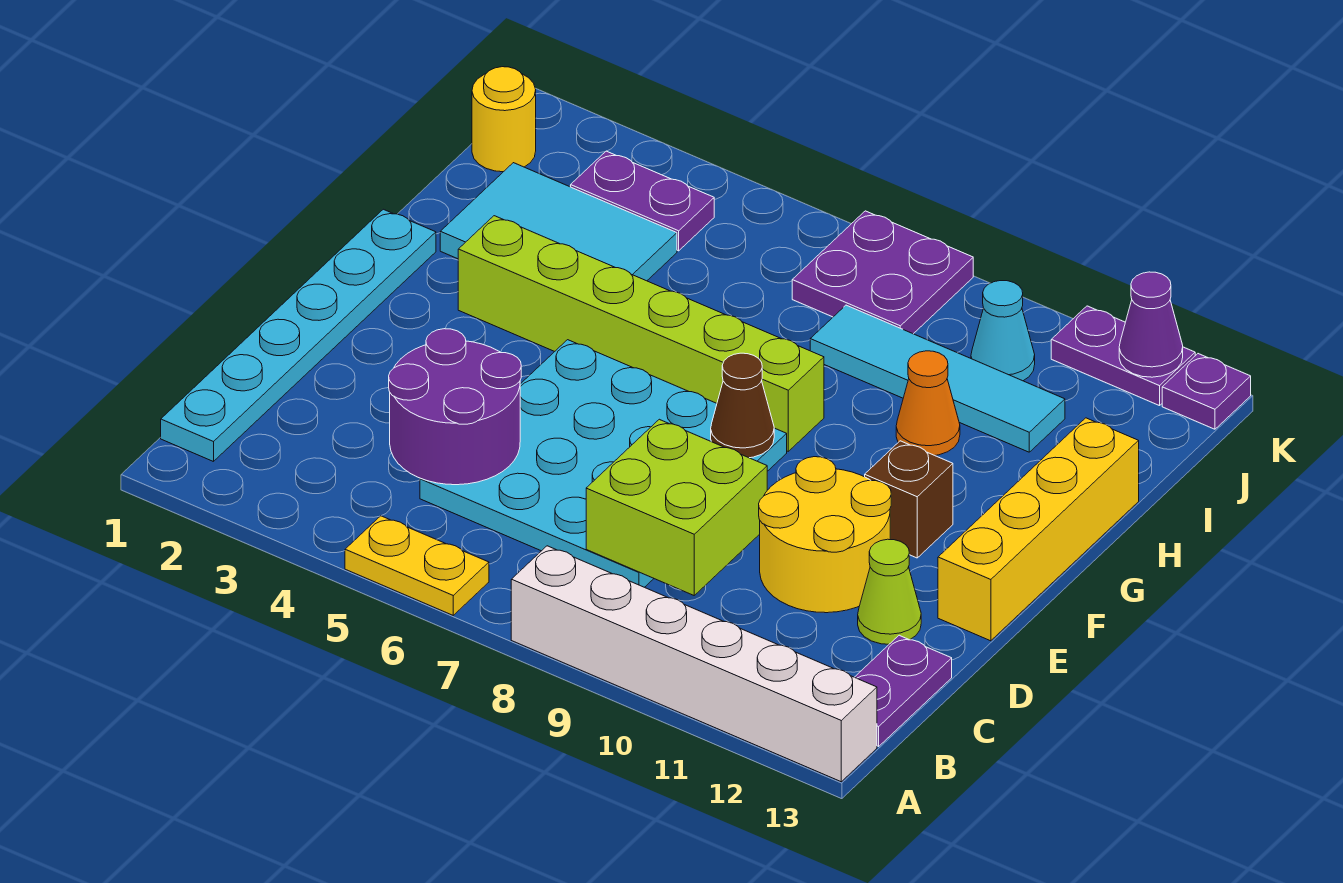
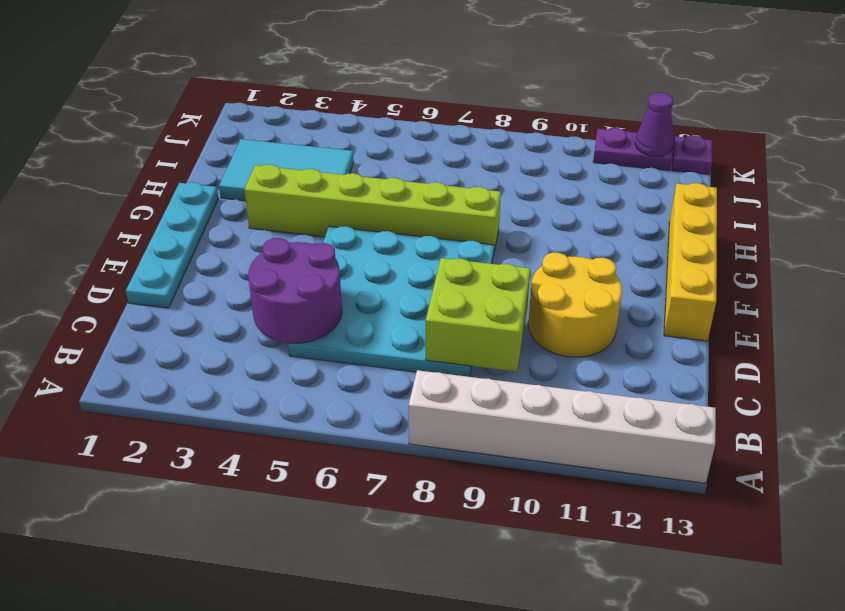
cyan 1x4 plate [126,182,218,308] -> cyan 1x6 plate [161,209,436,462]
none -> yellow 1x2 plate [345,516,489,615]
none -> purple 1x2 plate [855,635,952,746]
none -> lime 1x1 cone [858,539,921,644]

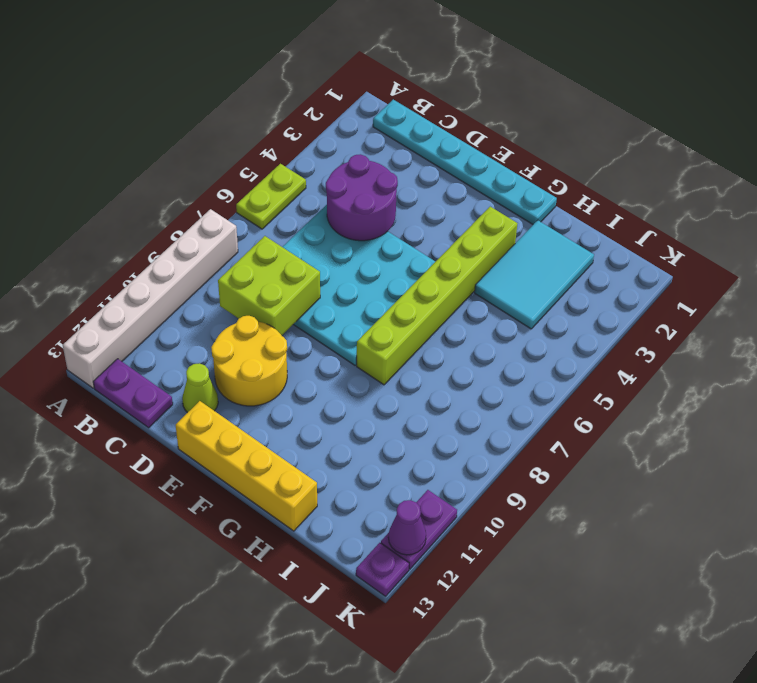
lime 1x2 plate [236,164,306,229] -> yellow 1x2 plate [345,516,489,615]
none -> brown 1x1 brick [865,441,953,558]
none -> orange 1x1 cone [896,351,960,455]
none -> cyan 1x4 tile [810,305,1065,452]

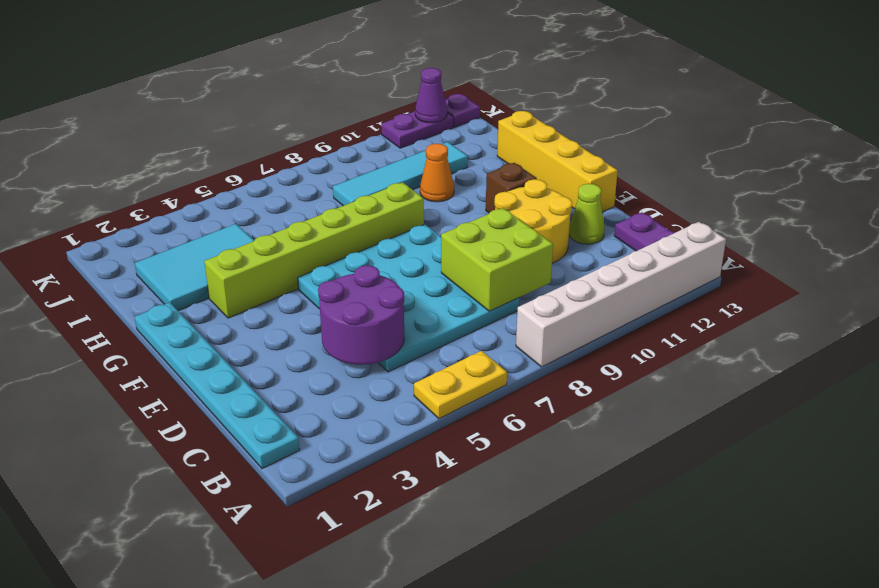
none -> yellow 1x1 round brick [472,67,536,172]
none -> purple 1x2 plate [571,151,714,251]
none -> purple 2x2 plate [792,211,973,334]

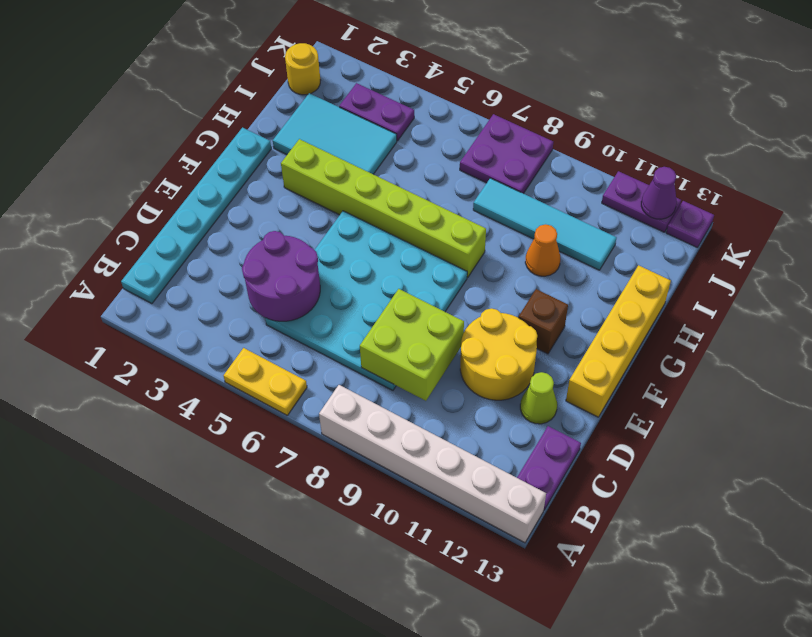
none -> cyan 1x1 cone [971,281,1035,381]
none -> brown 1x1 cone [711,353,774,458]

